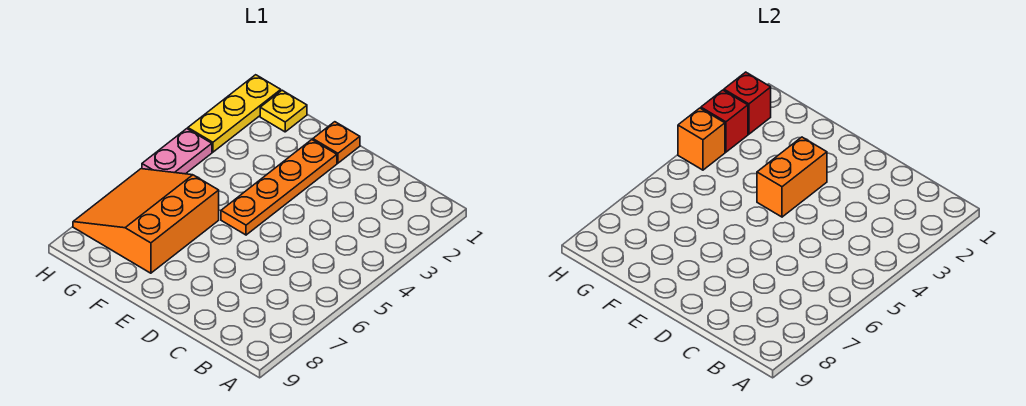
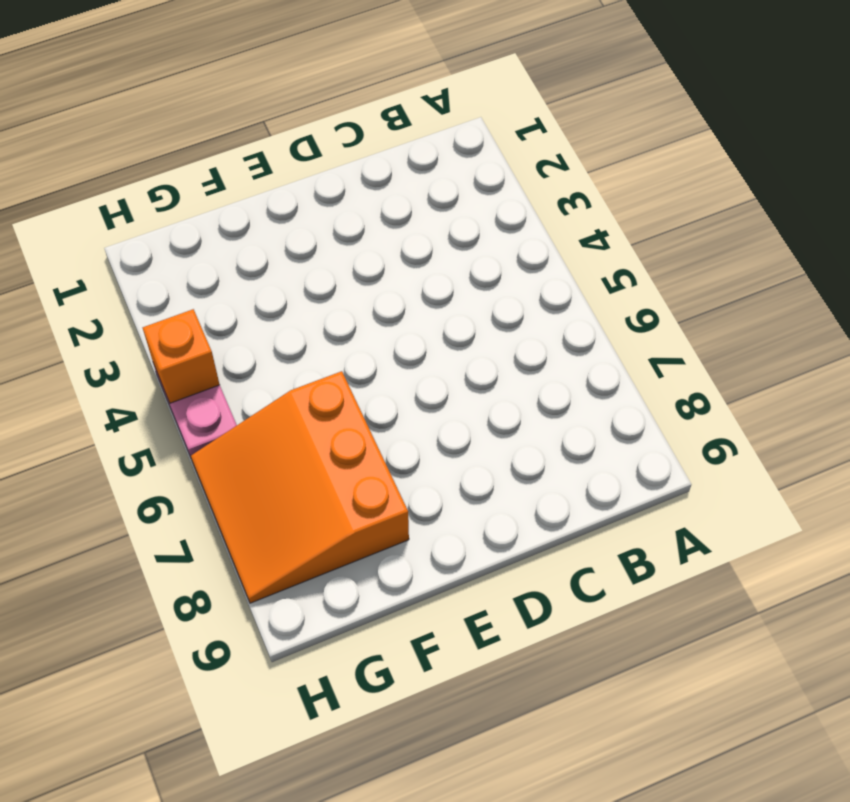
none -> orange 1x1 plate [313,122,360,163]
none -> orange 1x4 plate [221,140,337,235]

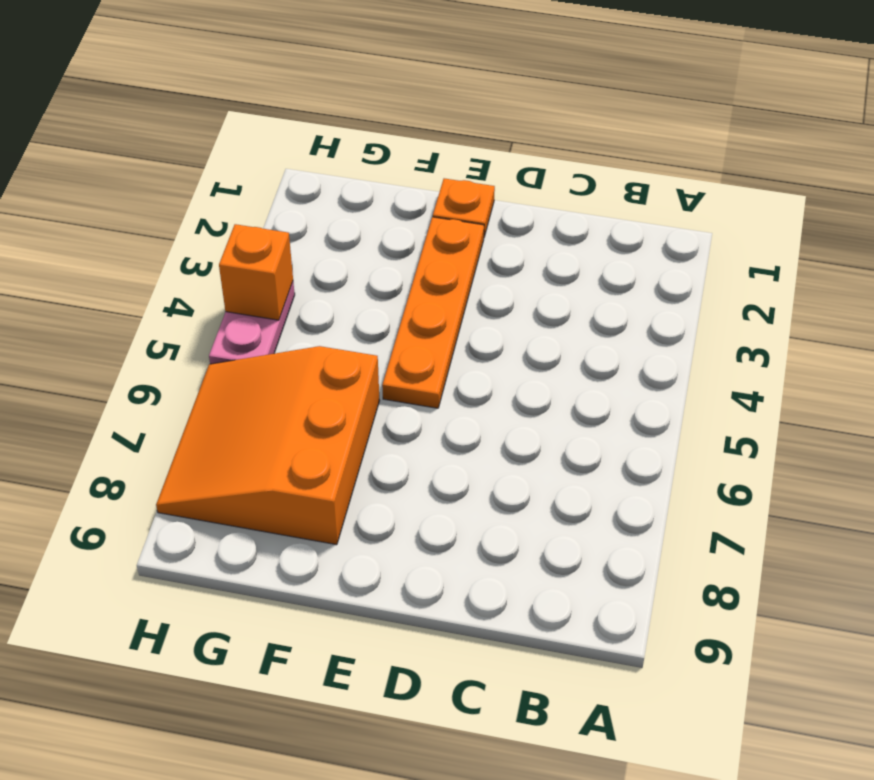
none -> yellow 1x1 plate [260,90,307,132]
none -> yellow 1x3 plate [188,75,281,152]

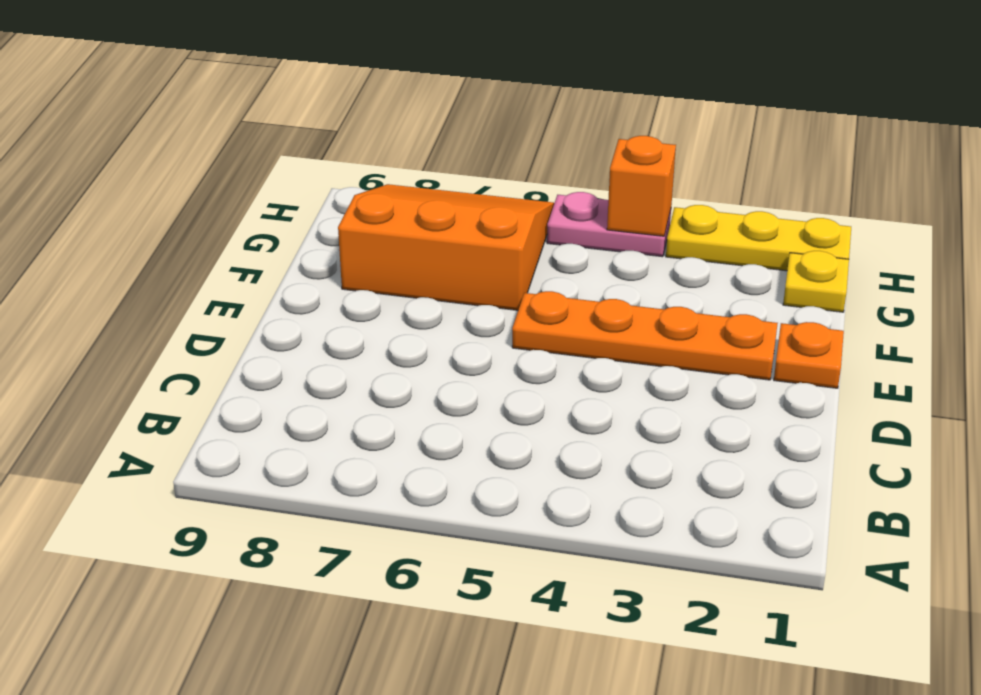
none -> orange 1x2 brick [757,137,827,217]
none -> red 1x1 brick [724,72,771,134]

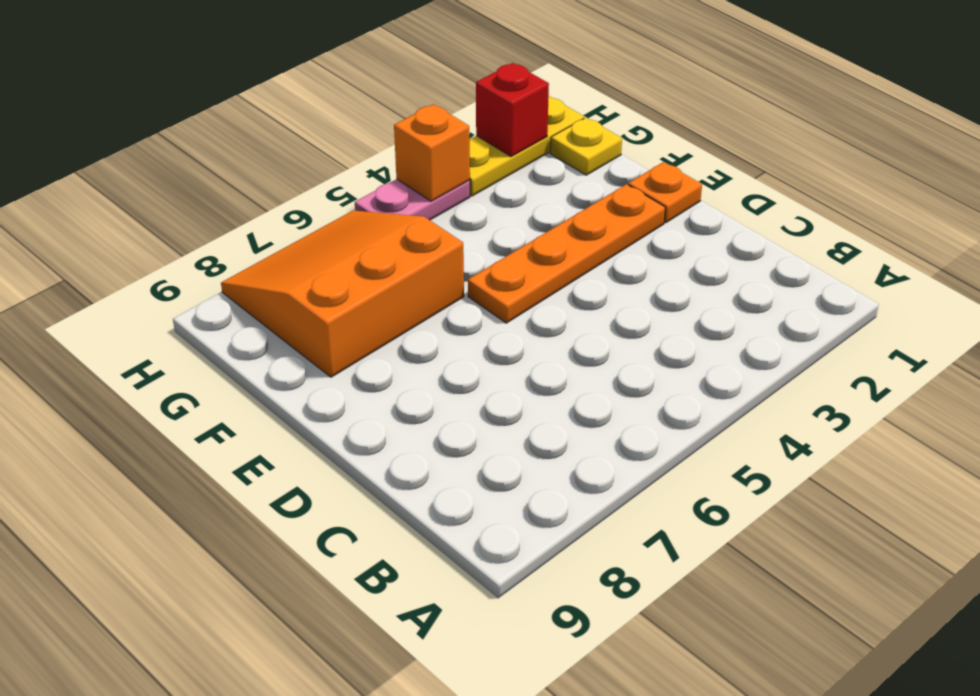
none -> orange 1x2 brick [757,137,827,217]
none -> red 1x1 brick [701,90,748,152]

